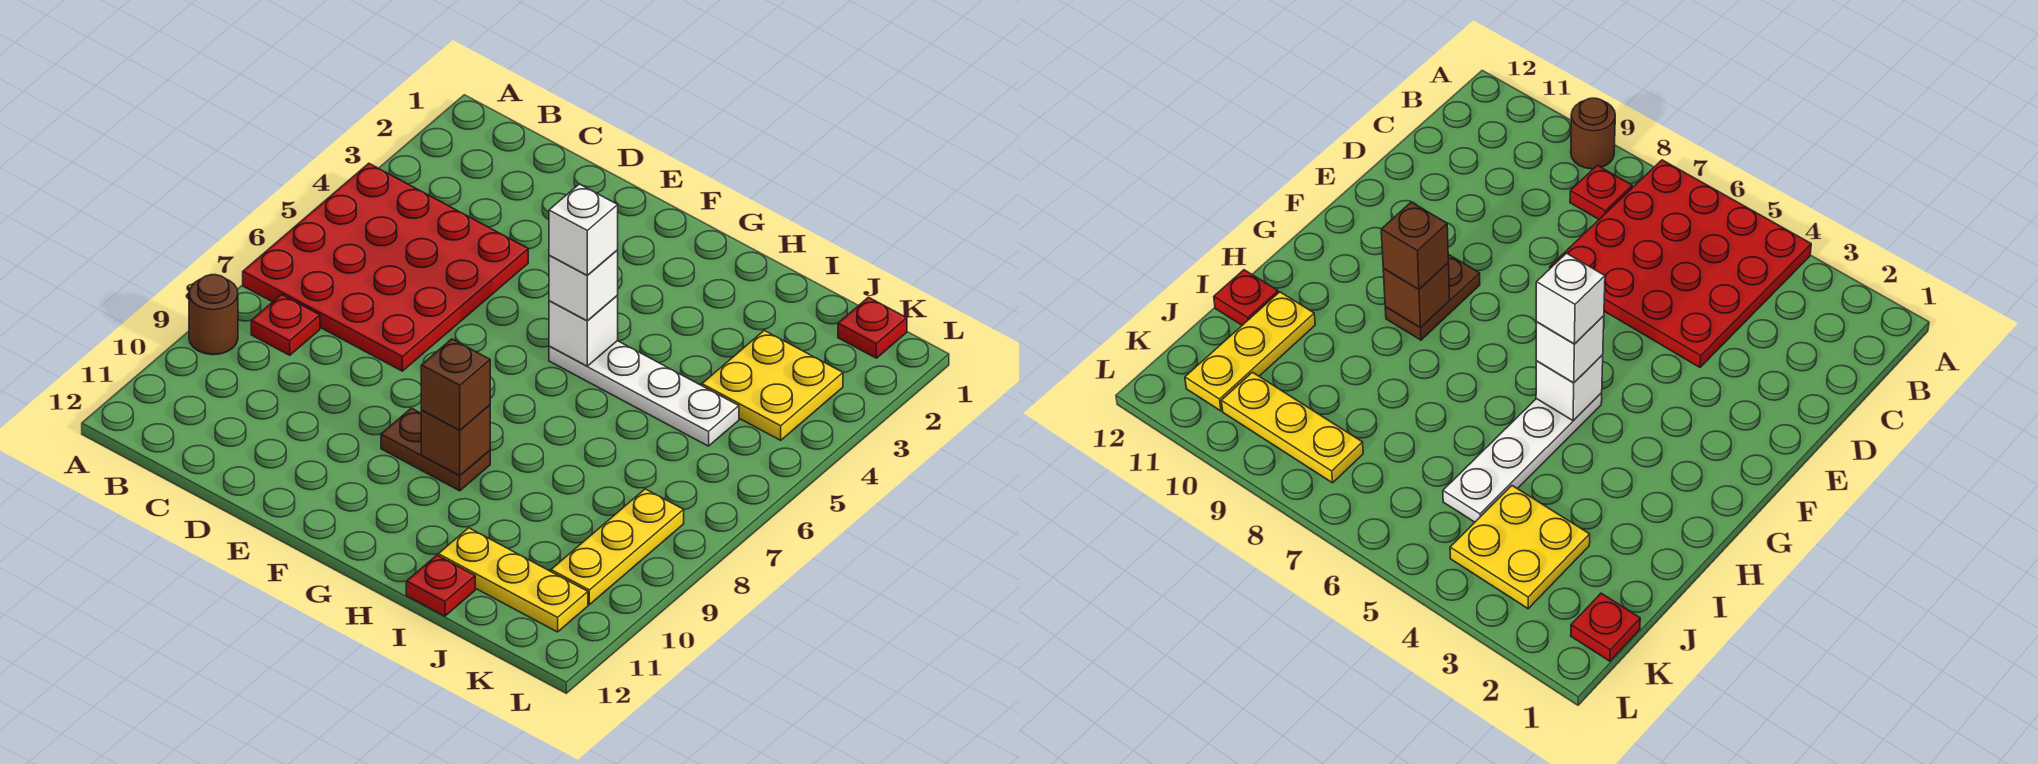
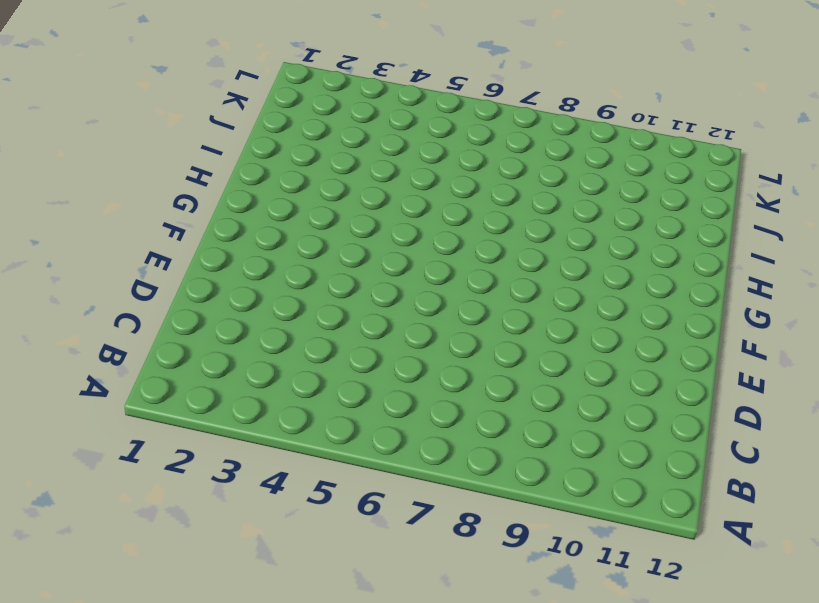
none -> red 4x4 plate [243,163,528,371]
none -> brown 1x1 round brick [189,275,238,355]
none -> red 1x1 plate [251,294,320,355]

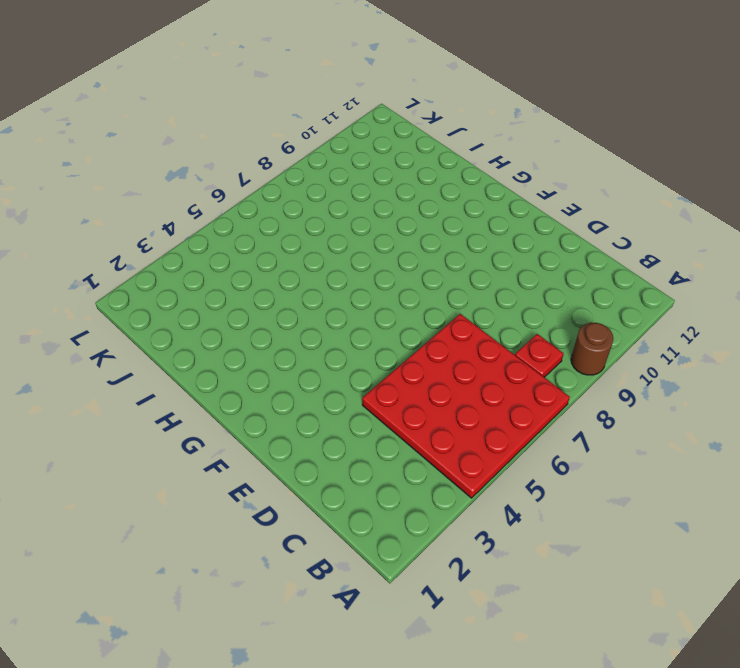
none -> brown 1x2 plate [381,408,490,491]
none -> white 1x4 plate [549,341,739,446]
none -> yellow 1x3 plate [438,528,588,632]

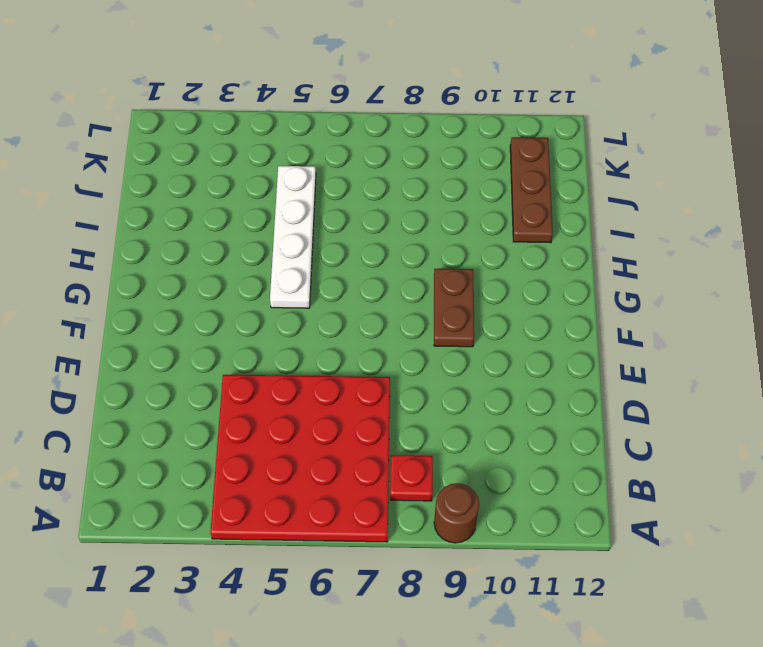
brown 1x3 plate [510,137,553,243] -> yellow 1x3 plate [438,528,588,632]
none -> red 1x1 plate [406,555,475,616]
none -> yellow 2x2 plate [702,330,843,440]
none -> red 1x1 plate [838,297,907,358]

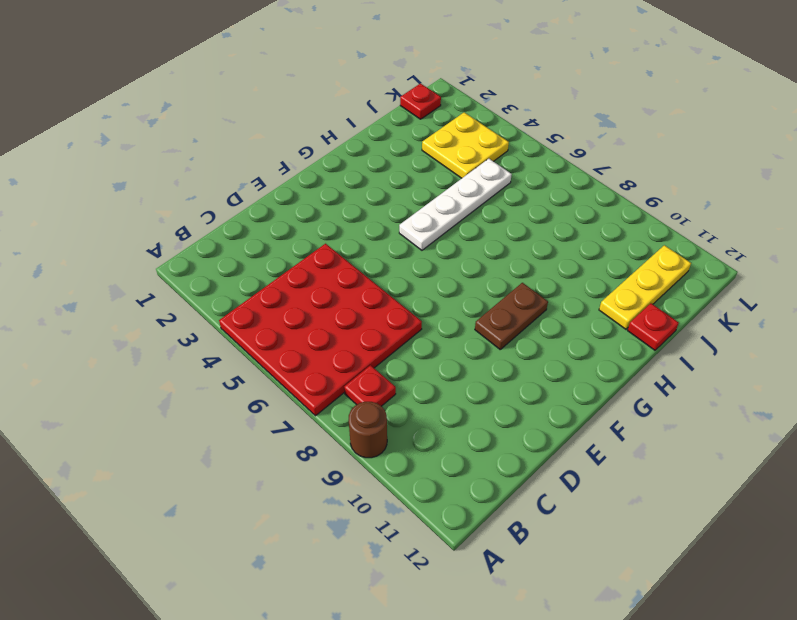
none -> yellow 1x3 plate [551,489,684,605]
none -> white 1x1 brick [549,296,618,366]
none -> brown 1x1 brick [421,405,490,476]

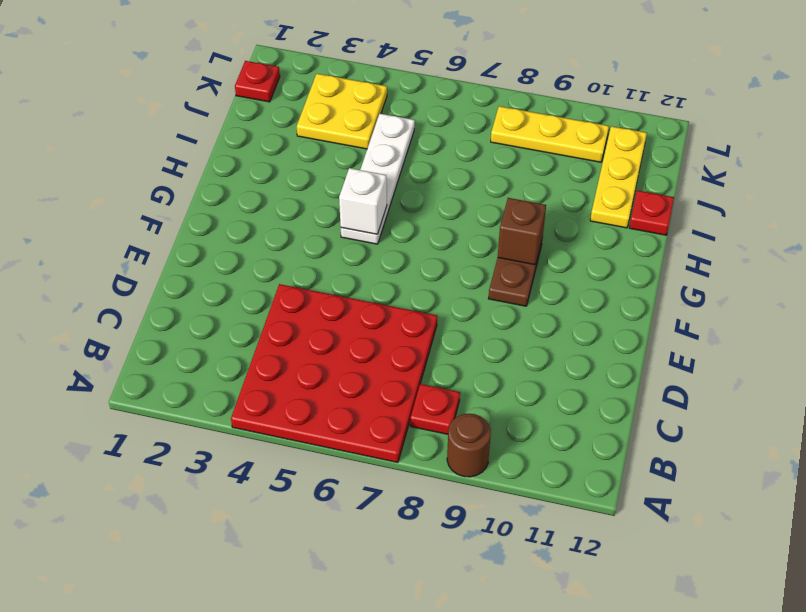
none -> white 1x1 brick [549,250,618,321]
none -> brown 1x1 brick [421,339,490,430]
none -> white 1x1 brick [549,184,618,275]

